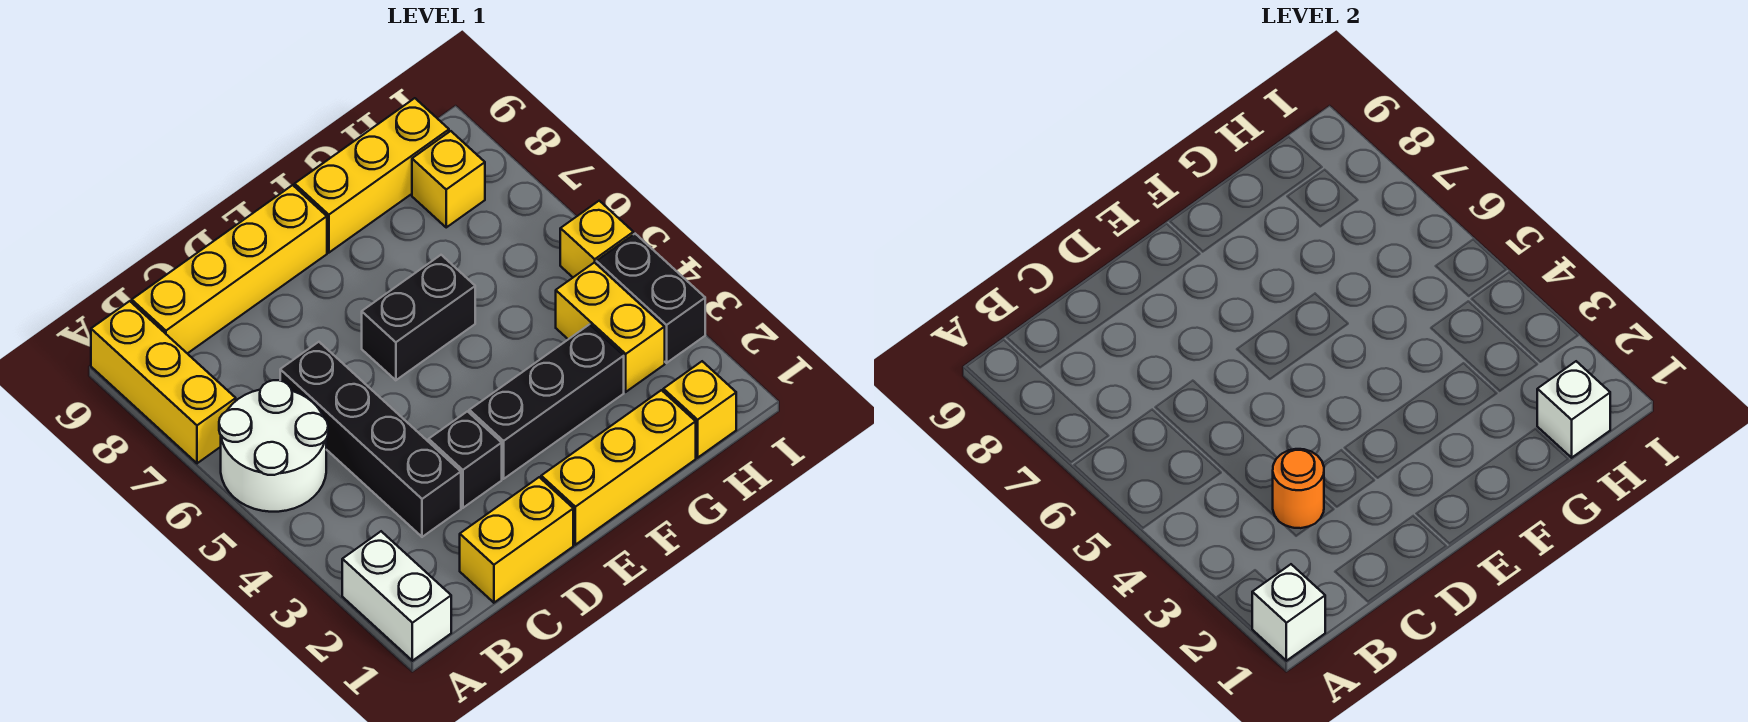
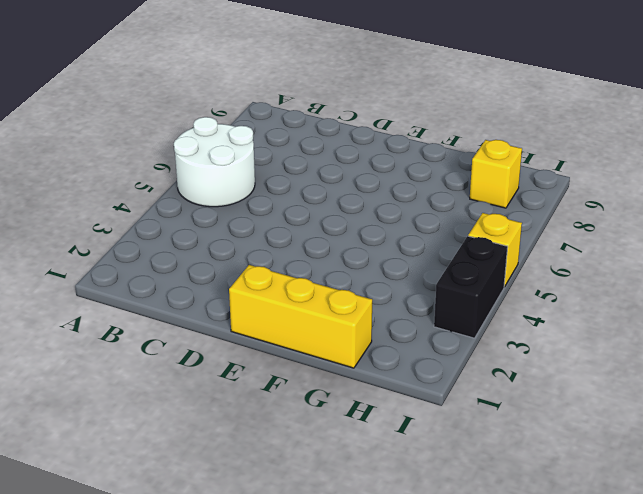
none -> white 1x2 brick [342,531,451,661]
none -> yellow 1x3 brick [91,301,236,463]
none -> yellow 1x4 brick [132,185,327,354]

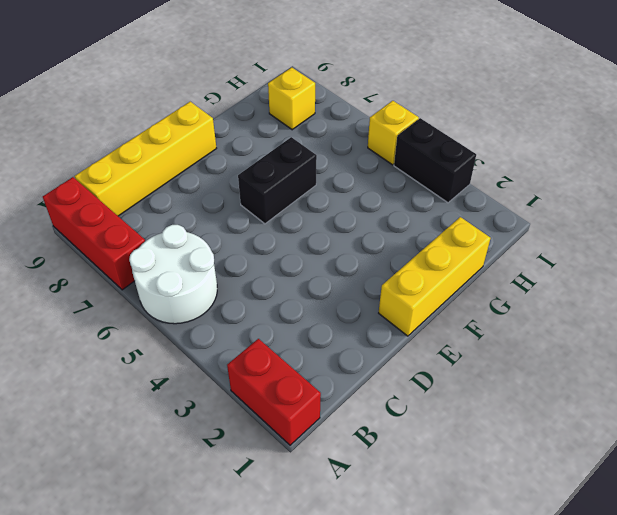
red 1x2 brick [227,339,321,445] -> white 1x2 brick [342,531,451,661]
red 1x3 brick [43,177,145,290] -> yellow 1x3 brick [91,301,236,463]
none -> yellow 1x2 brick [460,477,573,603]
none -> black 1x4 brick [280,342,461,537]
none -> black 1x1 brick [429,411,502,508]

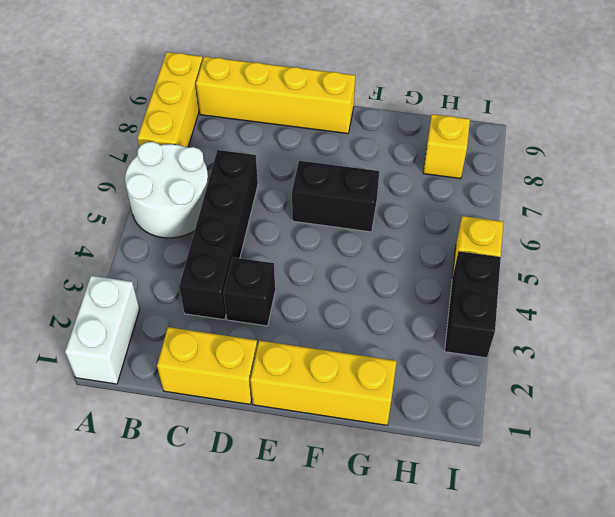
none -> black 1x3 brick [469,324,624,479]
none -> yellow 1x3 brick [295,98,449,253]
none -> yellow 1x1 brick [663,361,736,458]

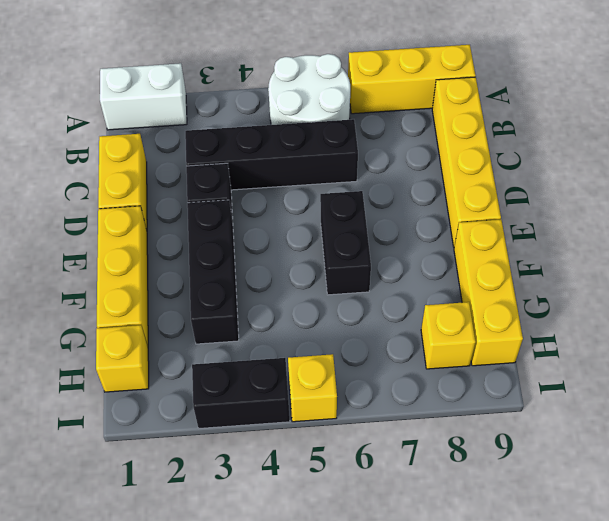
none -> yellow 1x2 brick [556,262,665,392]
none -> white 1x1 brick [1252,564,1325,661]
none -> orange 1x1 round brick [1273,449,1324,528]

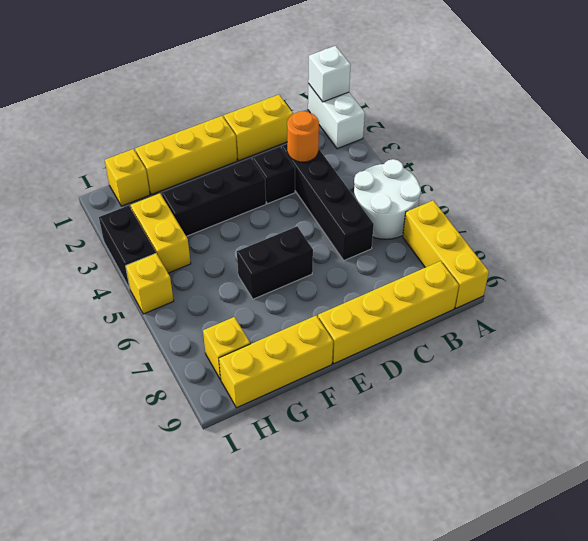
none -> white 1x1 brick [1537,361,1610,458]

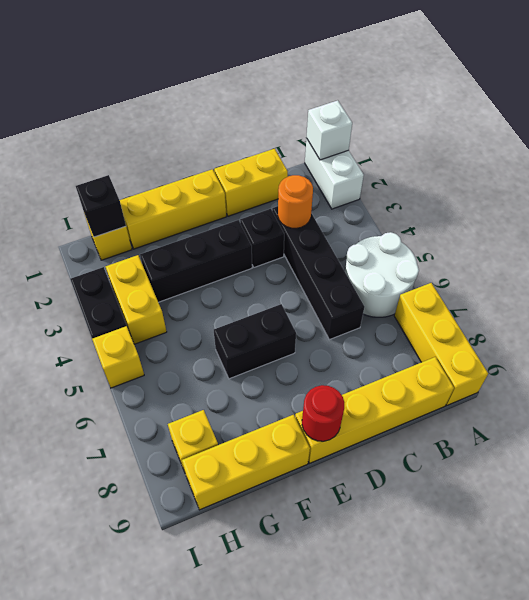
red 1x1 round brick [302,385,344,441] -> none
black 1x1 brick [76,175,126,237] -> white 1x1 brick [1537,361,1610,458]

